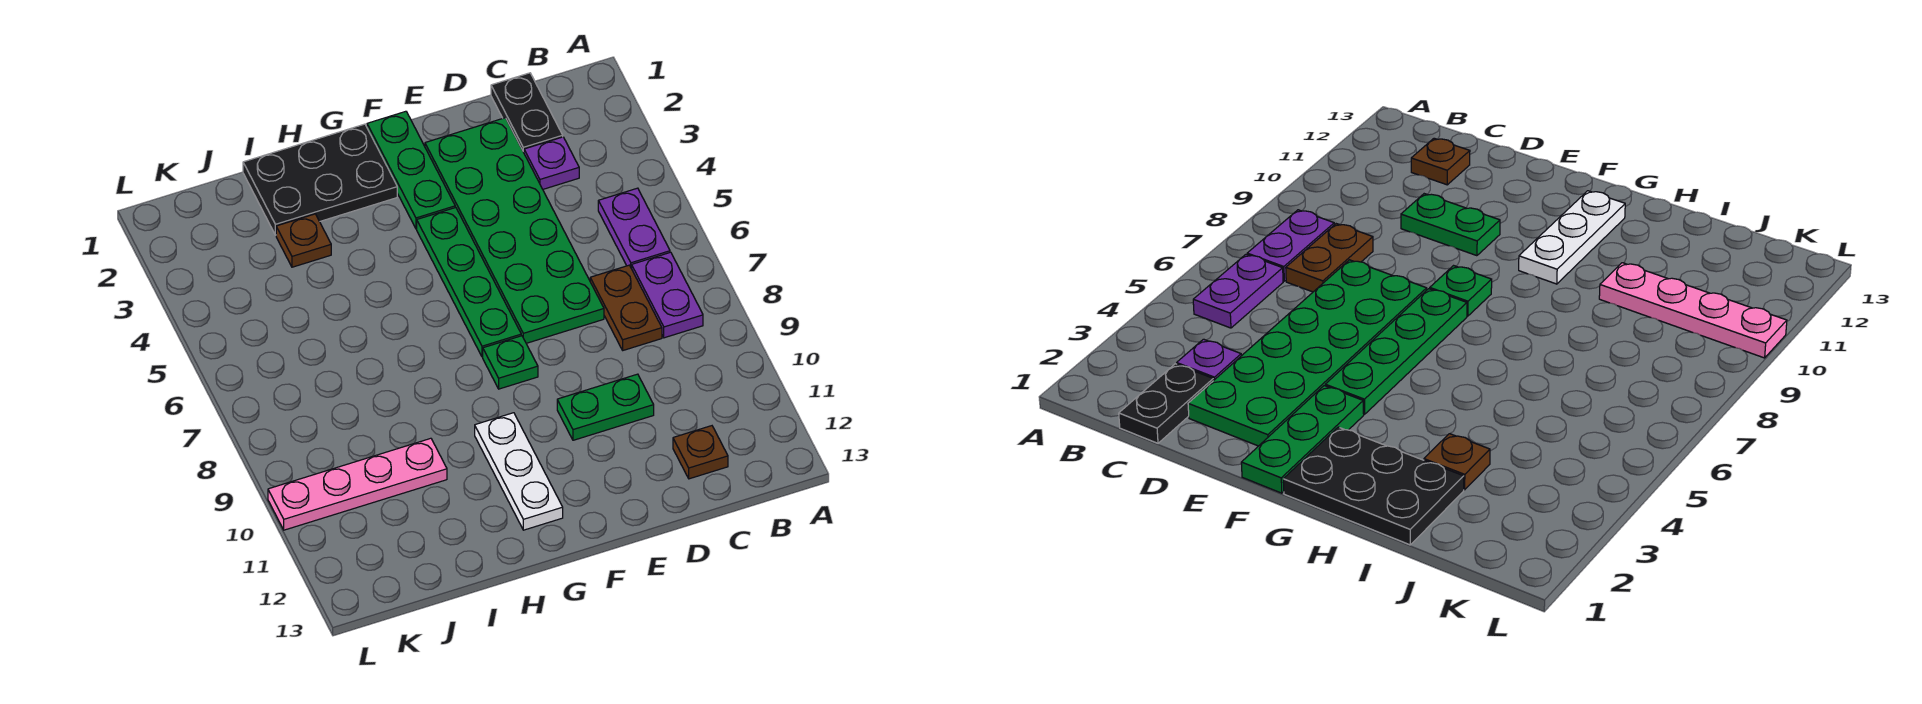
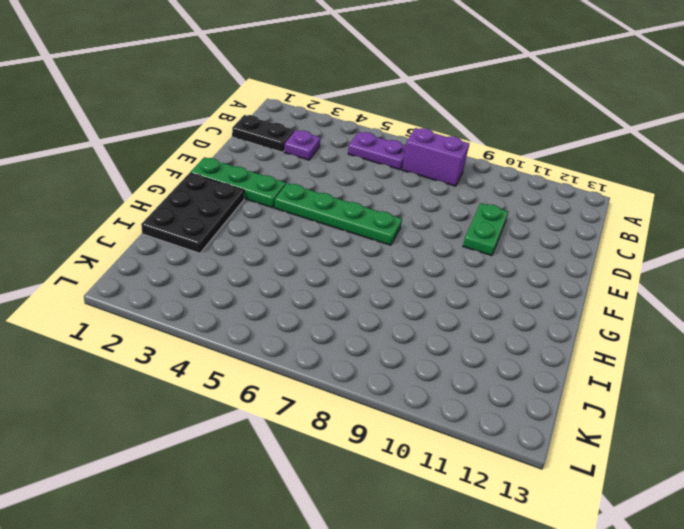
purple 1x2 brick [402,128,469,186] -> purple 1x2 plate [632,252,703,338]
none -> brown 1x2 plate [590,265,662,350]
none -> brown 1x1 plate [673,426,728,479]
none -> green 2x6 plate [425,118,604,343]

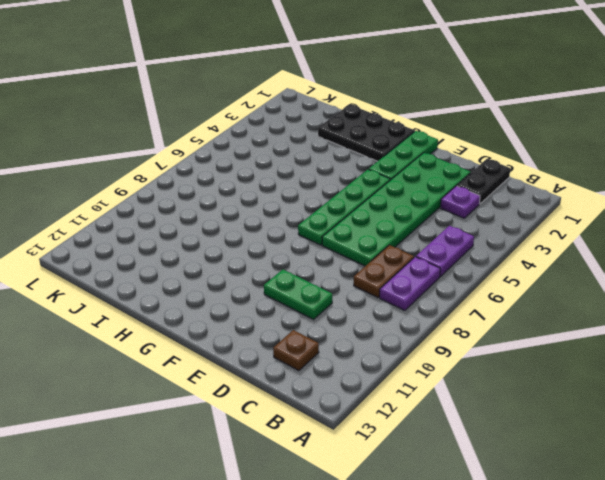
none -> green 1x1 plate [483,336,538,389]
none -> white 1x3 plate [475,413,563,530]
none -> brown 1x1 plate [276,214,331,267]

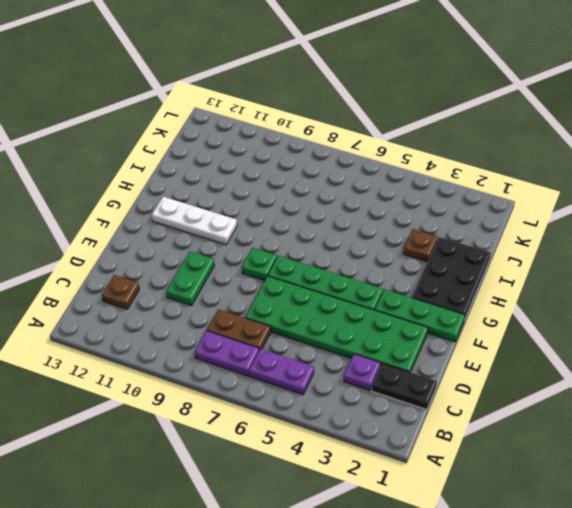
none -> pink 1x4 plate [268,438,447,530]

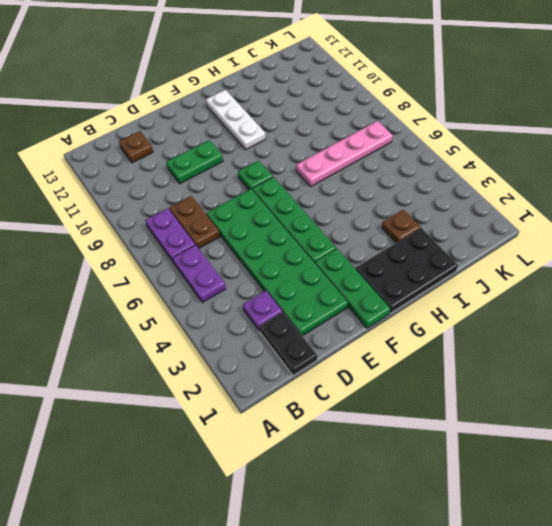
pink 1x4 plate [296,121,393,187] -> pink 1x4 plate moved to [268,438,447,530]

